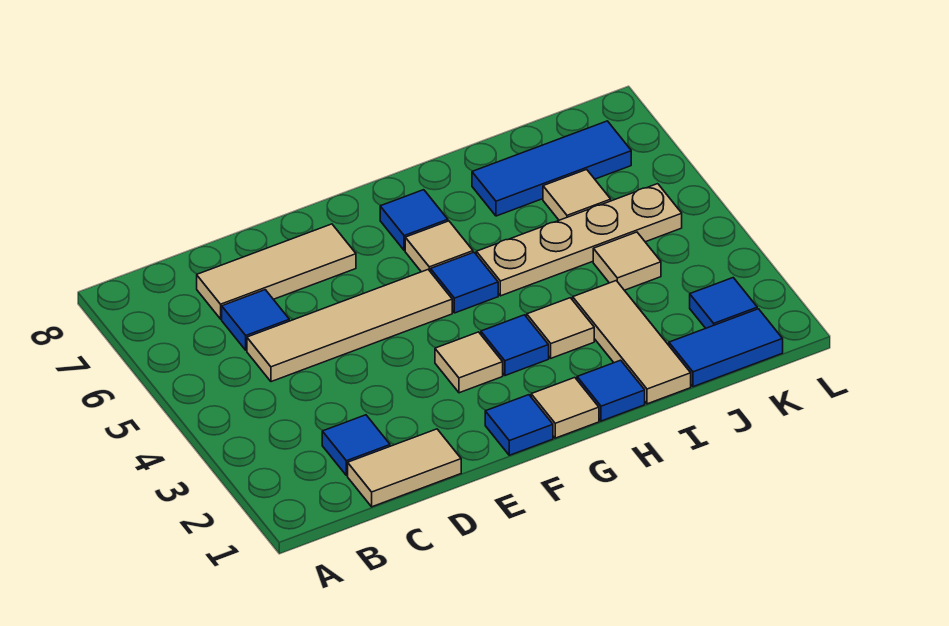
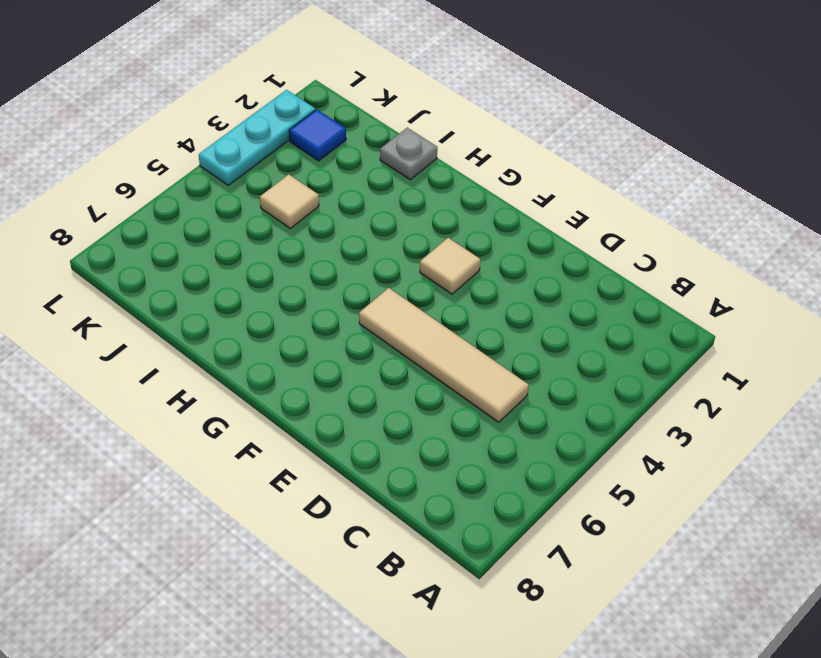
grey 1x1 plate [380,128,437,180] -> tan 1x3 tile [573,281,691,404]
cyan 1x3 plate [199,90,315,185] -> none
none -> tan 1x2 tile [348,429,461,507]
none -> blue 1x1 tile [322,415,390,476]
none -> blue 1x1 tile [222,290,289,350]

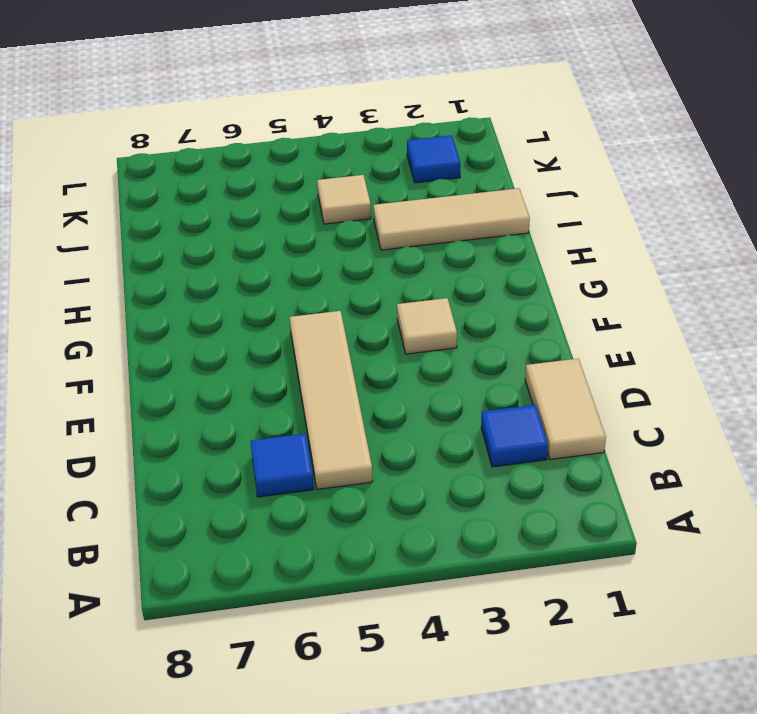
none -> tan 1x3 tile [197,224,356,319]
none -> blue 1x1 tile [485,395,553,455]
none -> tan 1x1 tile [531,378,599,438]

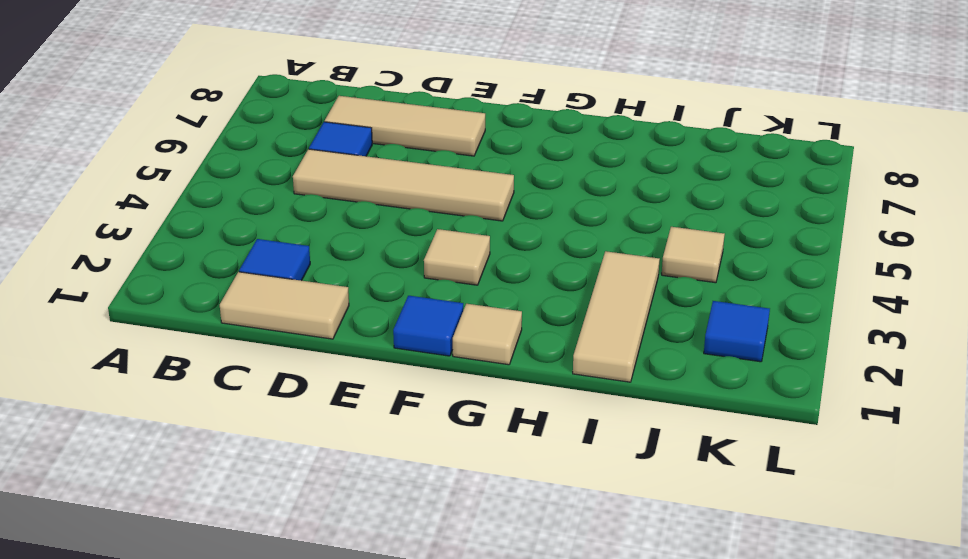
none -> blue 1x1 tile [481,315,549,376]
none -> blue 1x1 tile [431,252,498,313]
none -> tan 1x1 tile [405,221,473,272]

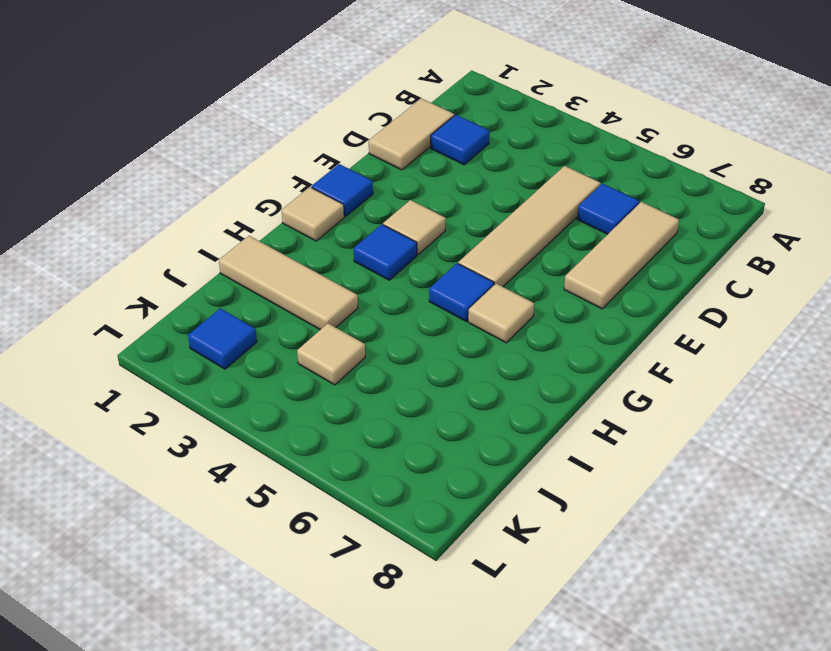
none -> blue 1x1 tile [380,190,448,250]
none -> blue 1x1 tile [577,360,645,421]
none -> tan 1x1 tile [527,298,594,358]

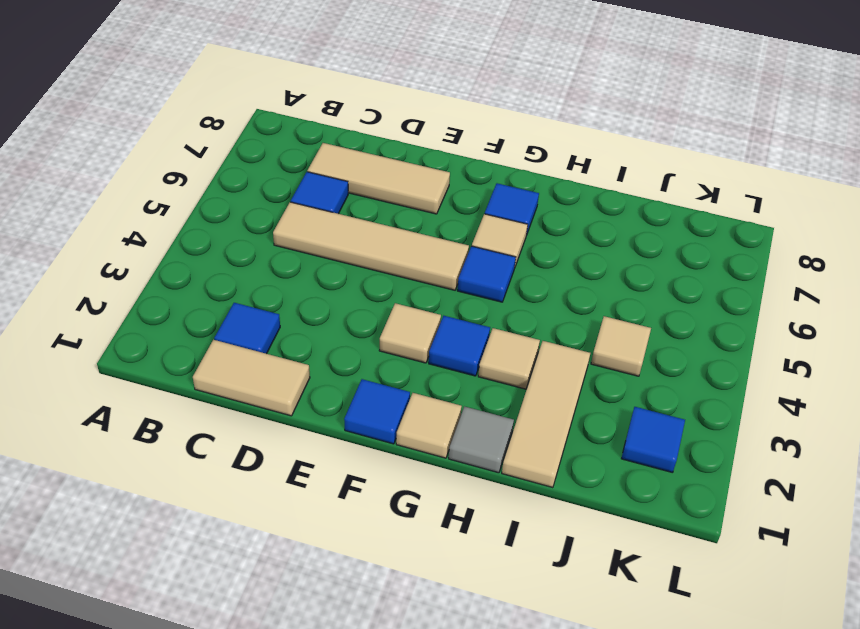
grey 1x1 tile [449,406,514,473] -> blue 1x1 tile [577,360,645,421]
none -> tan 1x4 plate [476,184,682,296]
none -> blue 1x3 tile [472,121,631,216]
none -> blue 1x2 tile [669,309,783,387]

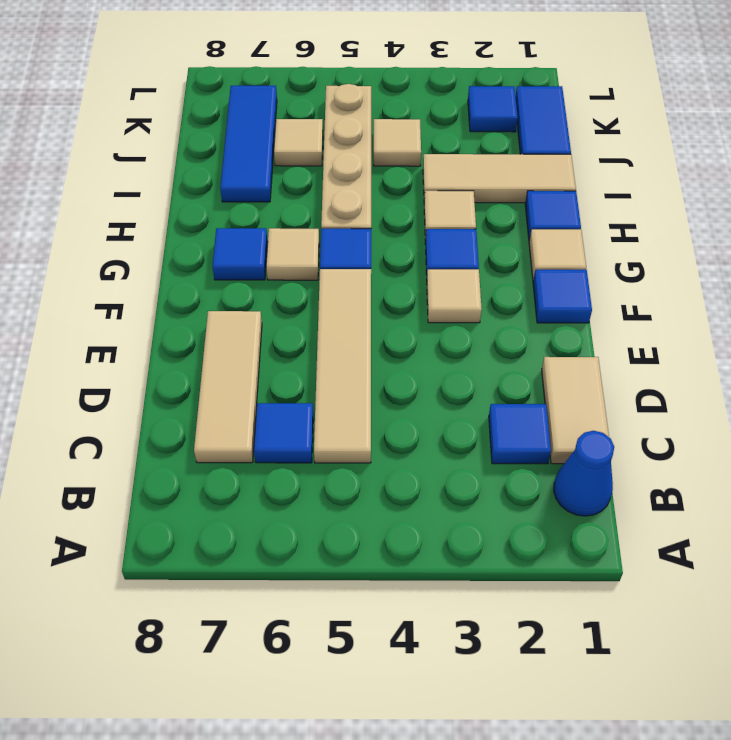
blue 1x1 cone [554,431,614,516] -> none

